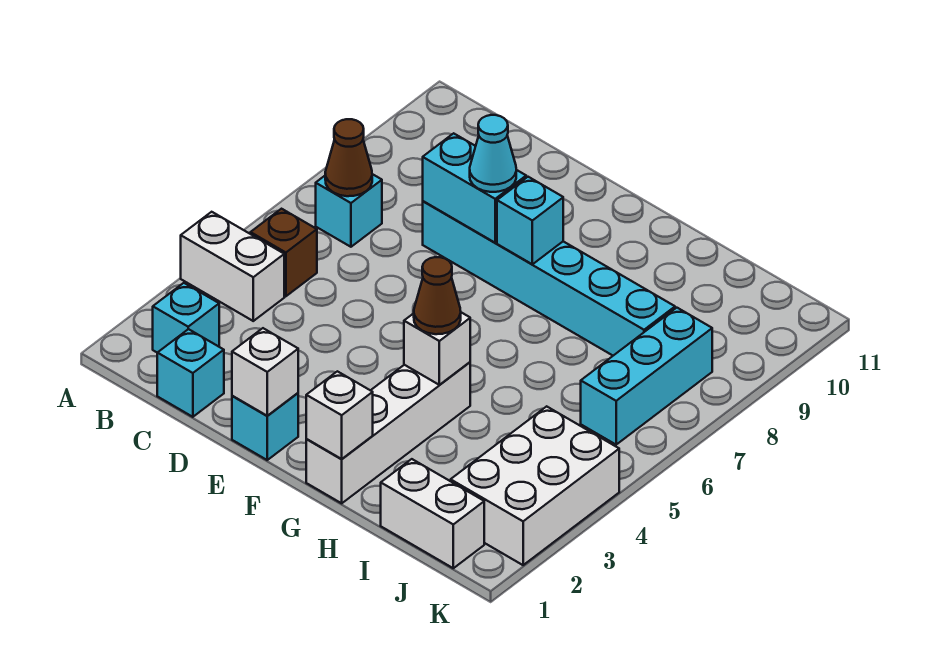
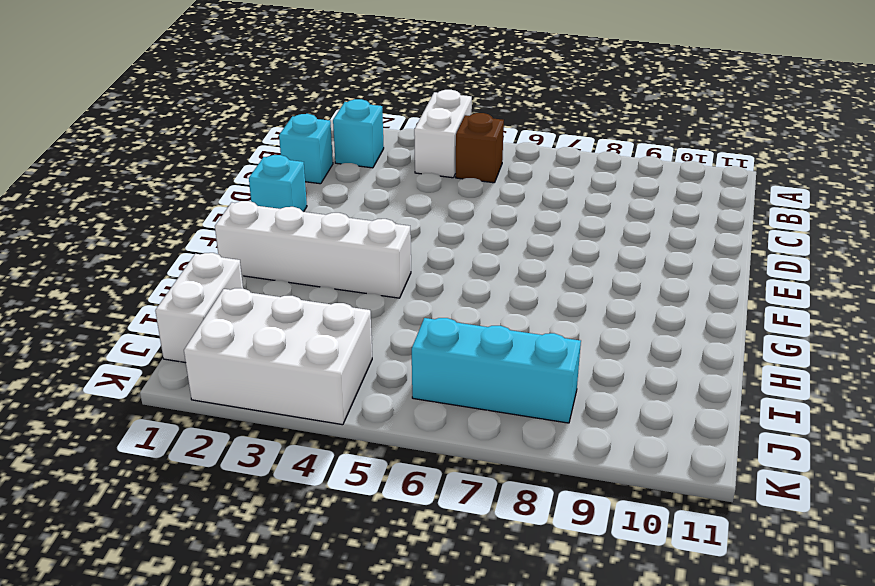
none -> cyan 1x1 brick [316,174,382,247]
none -> cyan 1x6 brick [423,201,675,356]
none -> brown 1x1 cone [325,119,372,196]

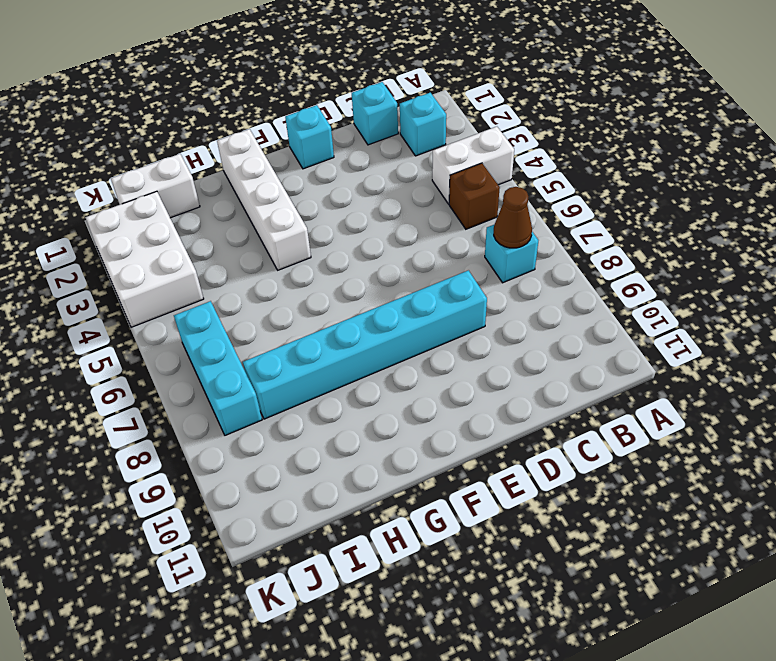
none -> cyan 1x2 brick [423,133,526,243]
none -> white 1x1 brick [232,328,298,416]
none -> cyan 1x1 brick [497,177,563,264]

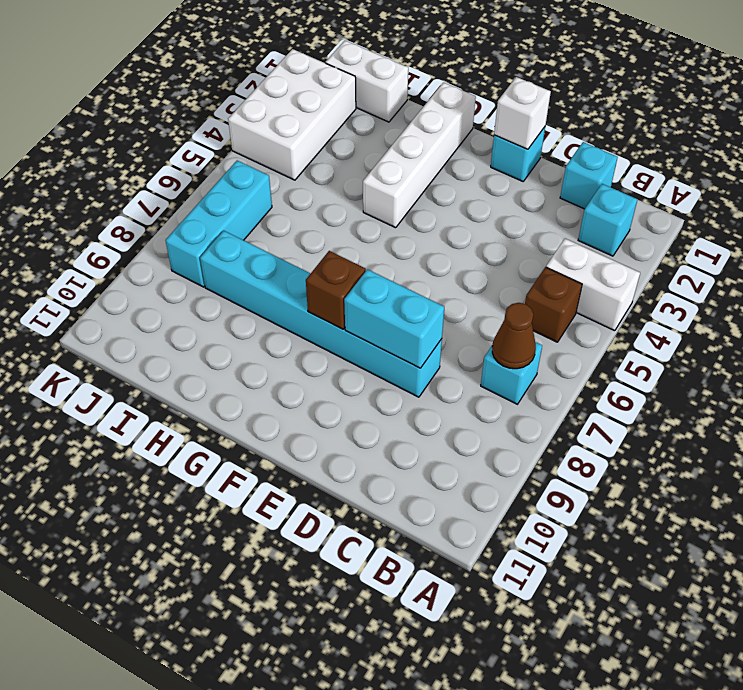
brown 1x1 brick [306,251,366,329] -> cyan 1x1 brick [497,177,563,264]
none -> white 1x1 brick [306,371,373,459]
none -> white 1x1 brick [404,312,470,385]
none -> cyan 1x1 cone [470,115,516,192]

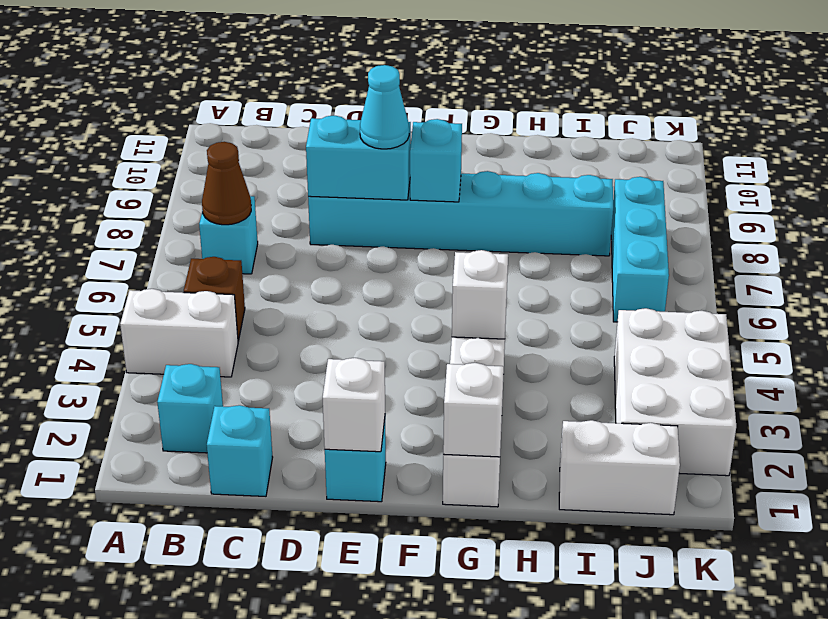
none -> brown 1x1 cone [414,257,461,334]

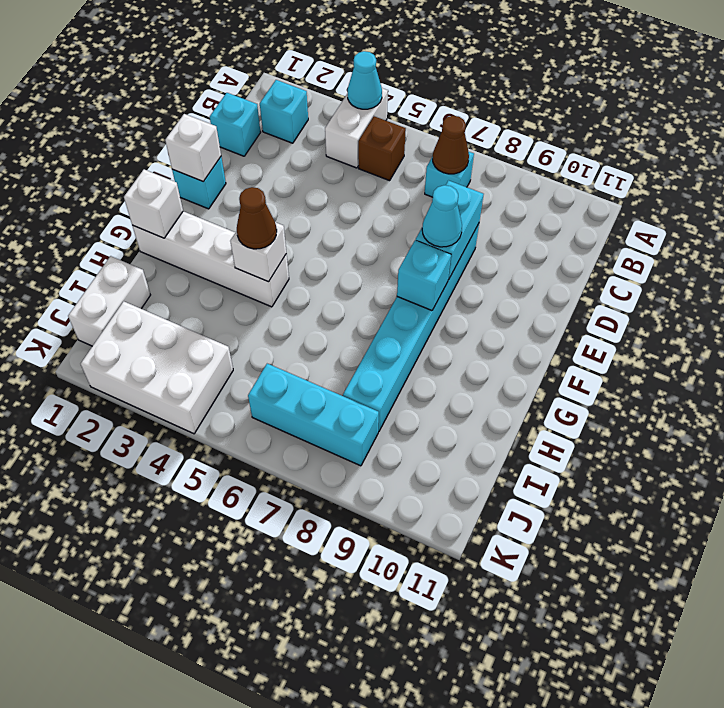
cyan 1x1 cone [347,51,382,109] -> none

